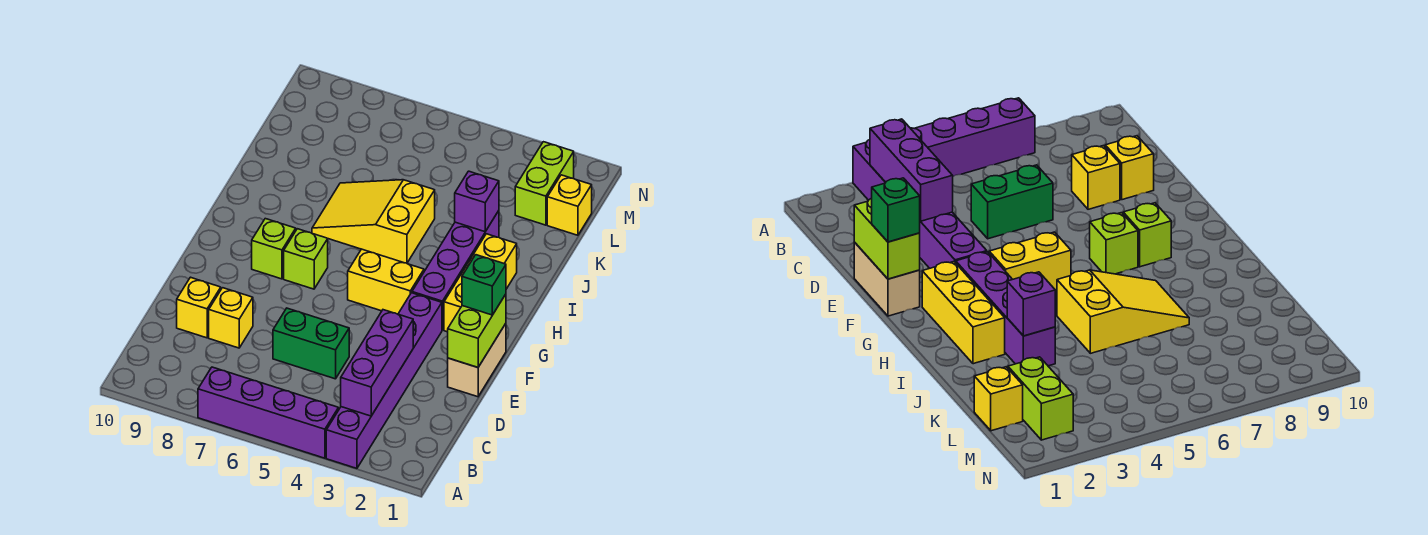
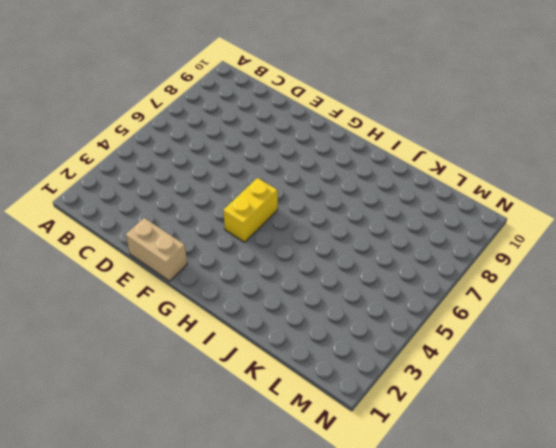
none -> purple 1x6 brick [326,293,442,468]
none -> purple 1x4 brick [198,367,338,458]
none -> green 1x2 brick [273,308,349,379]

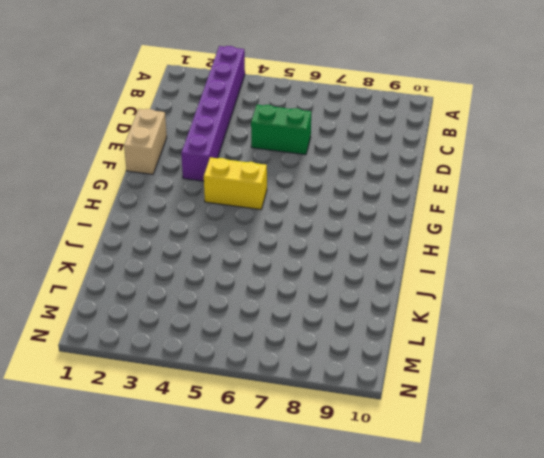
none -> purple 1x4 brick [198,367,338,458]
none -> yellow 1x1 brick [209,288,253,348]
none -> yellow 1x1 brick [177,277,221,338]

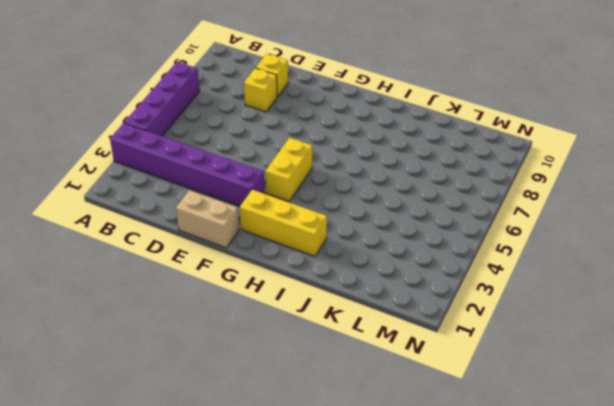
none -> green 1x2 brick [273,308,349,379]
none -> purple 1x4 brick [412,211,499,330]
none -> lime 1x1 brick [284,229,328,289]

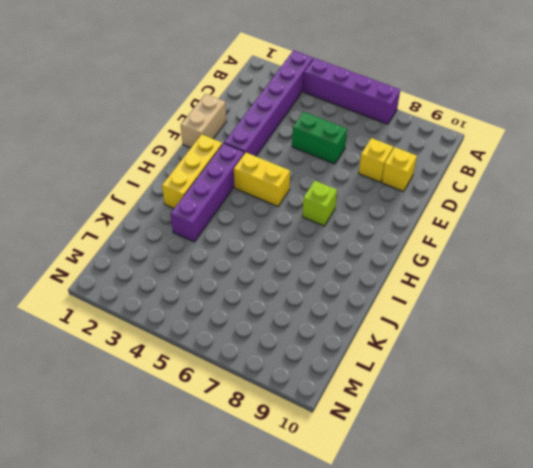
none -> lime 1x1 brick [252,219,296,279]
none -> yellow 2x3 slope [312,180,435,263]
none -> yellow 1x1 brick [547,175,592,235]

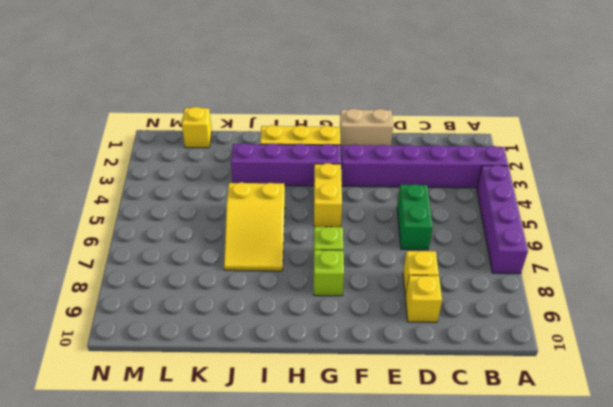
none -> lime 1x2 brick [515,142,574,225]
none -> purple 1x3 brick [341,310,413,416]
none -> lime 1x2 brick [448,294,506,367]

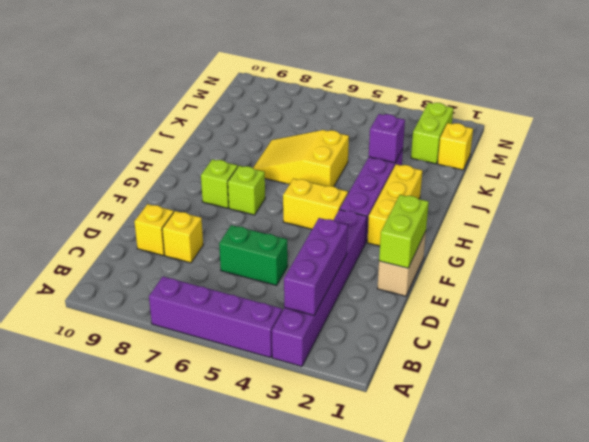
none -> green 1x1 brick [462,255,506,315]

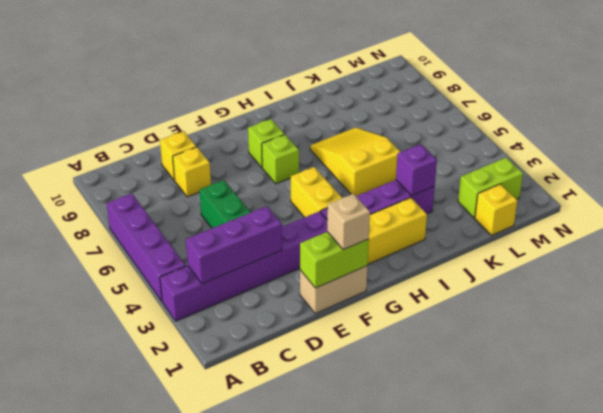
tan 1x1 brick [327,194,370,250] -> green 1x1 brick [462,255,506,315]

